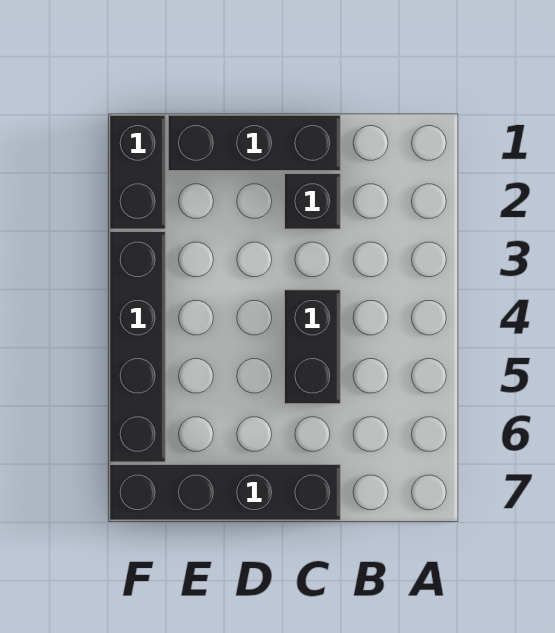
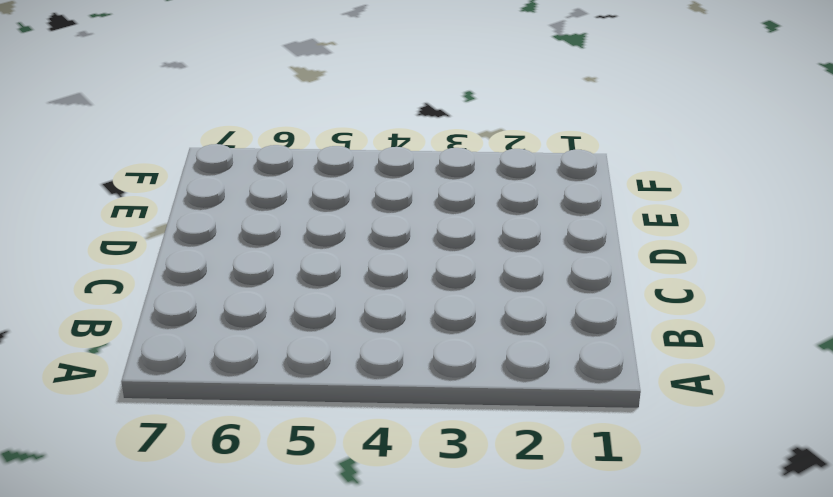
none -> black 1x3 brick [168,115,340,171]
none -> black 1x1 brick [285,174,340,229]

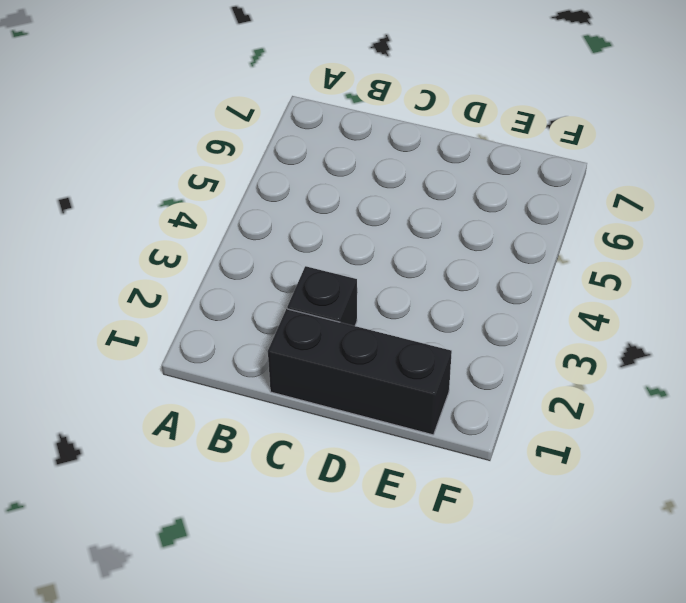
none -> black 1x2 brick [285,290,340,404]
none -> black 1x4 brick [110,465,340,520]

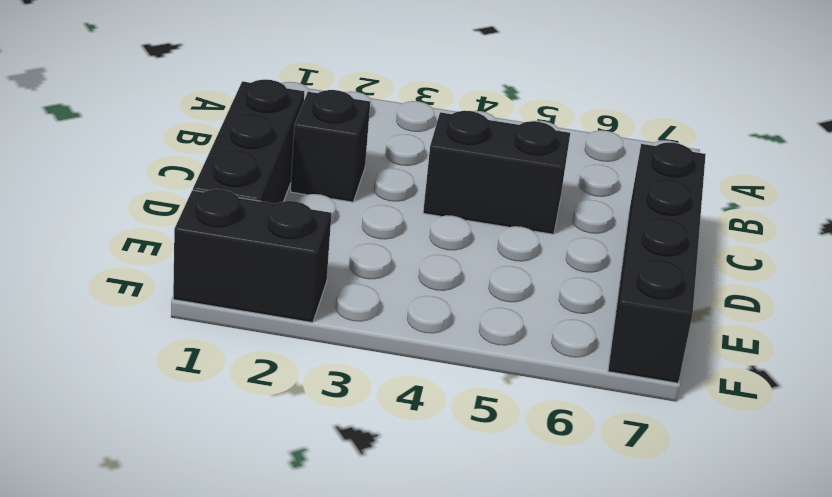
none -> black 1x4 brick [110,232,165,462]

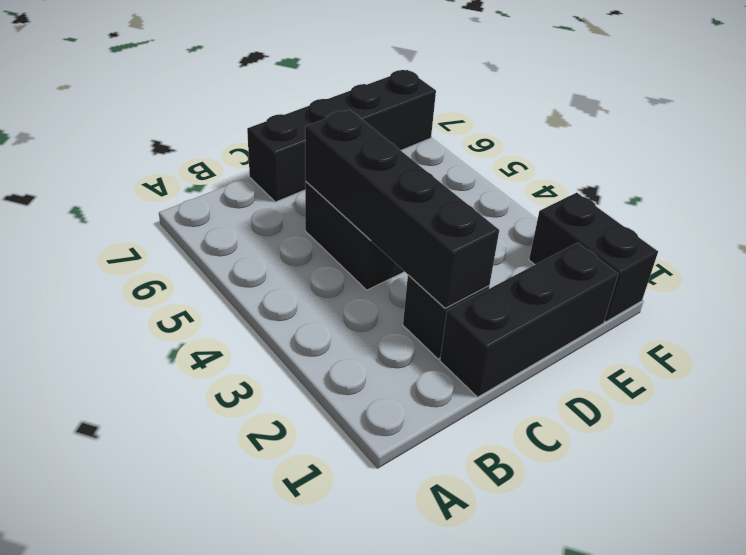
black 1x4 brick [305,110,499,308] -> black 1x4 brick moved to [110,232,165,462]

